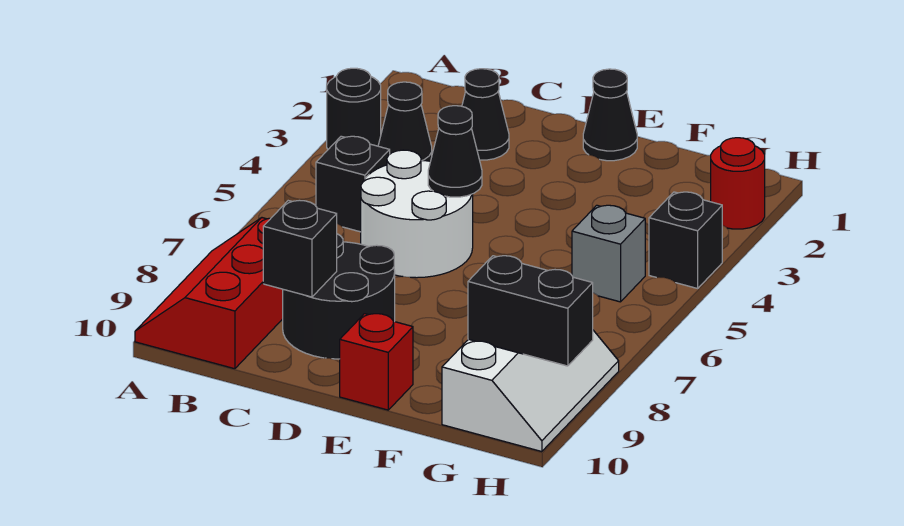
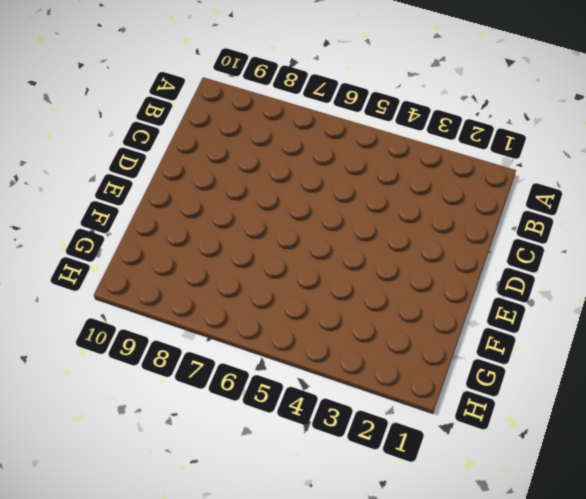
none -> black 1x1 round brick [327,68,381,149]
none -> red 2x3 slope [135,218,283,369]
none -> black 1x1 cone [378,82,432,161]

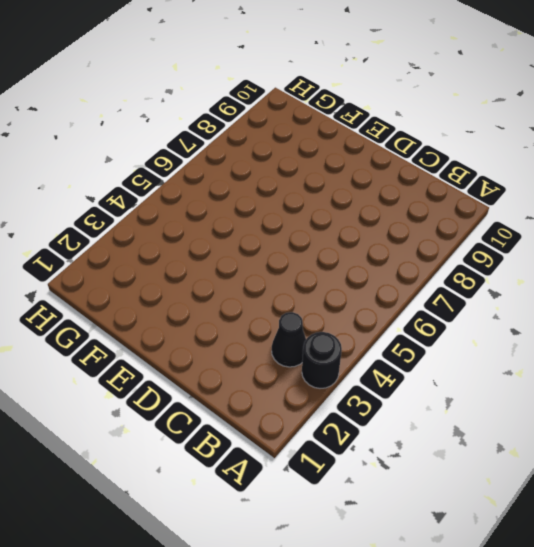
none -> red 2x3 slope [135,218,283,369]
none -> black 1x1 brick [316,136,390,232]
none -> black 1x1 cone [462,69,509,160]

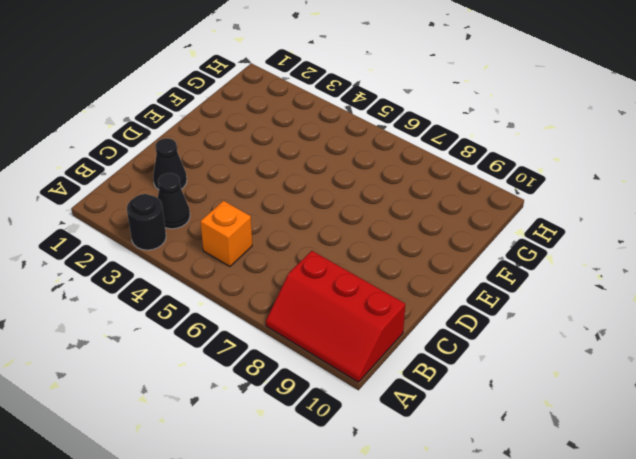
orange 1x1 brick [200,201,252,266] -> black 1x1 brick [316,136,390,232]
none -> white 2x2 round brick [361,150,473,278]
none -> black 2x2 round brick [283,234,395,359]
none -> black 1x1 cone [583,69,637,161]

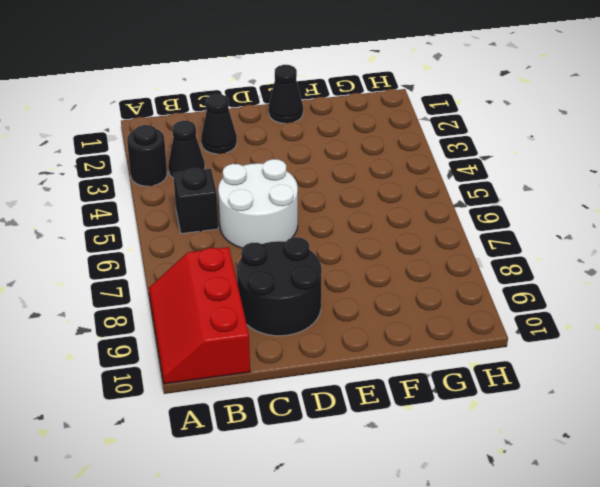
none -> red 1x1 brick [340,314,413,410]
none -> grey 1x1 brick [572,205,645,302]
none -> white 2x3 slope [442,330,619,452]

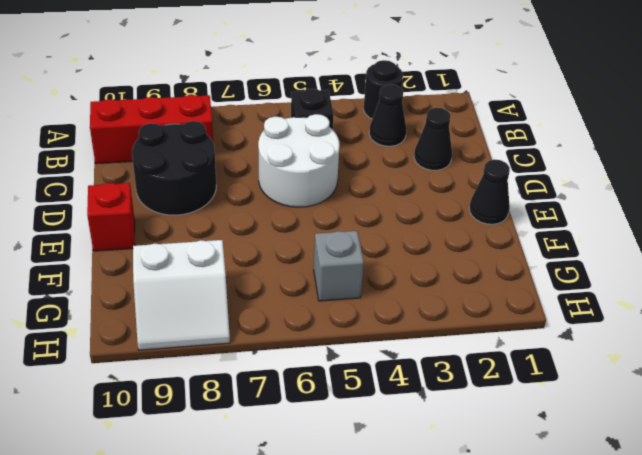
white 2x2 slope [133,240,230,350] -> white 2x3 slope [442,330,619,452]
none -> red 1x1 round brick [711,138,765,229]
none -> black 1x1 brick [649,192,722,288]
none -> black 1x1 brick [263,200,337,297]

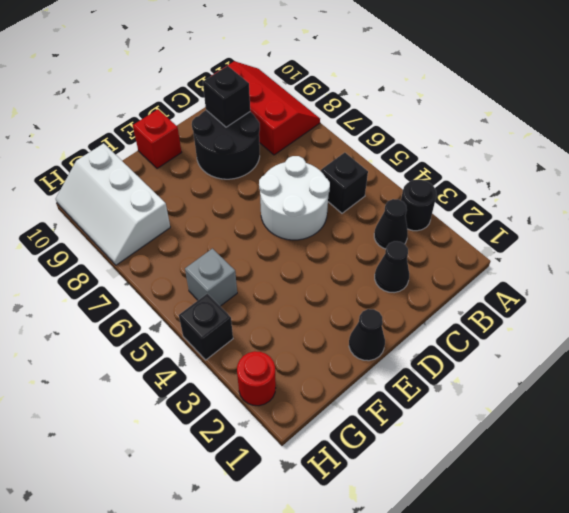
none -> black 1x1 cone [428,106,482,197]
none -> black 1x2 brick [468,256,593,366]

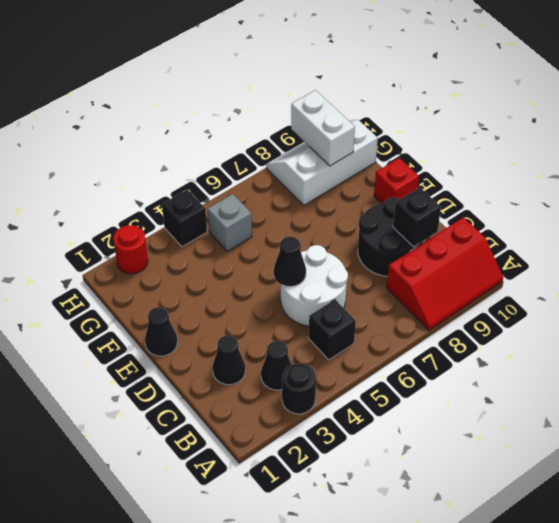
white 1x2 brick [291,90,355,166] -> black 1x2 brick [468,256,593,366]

